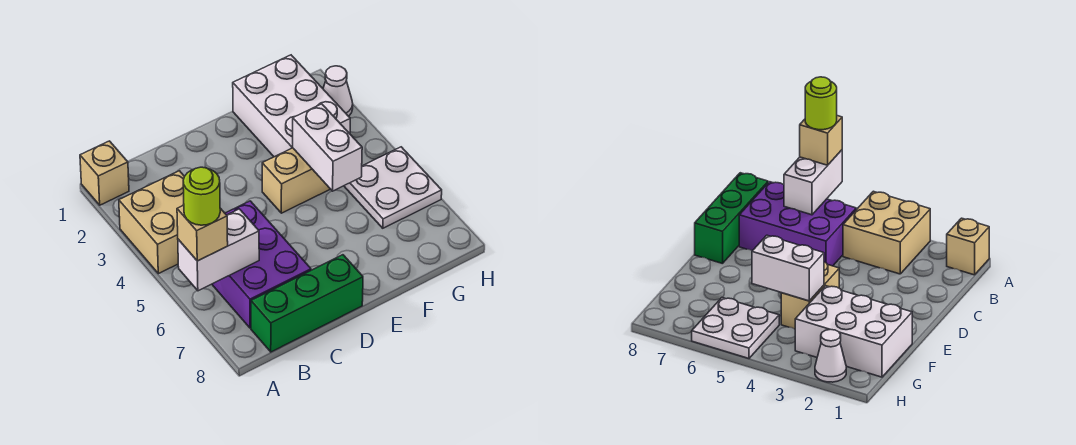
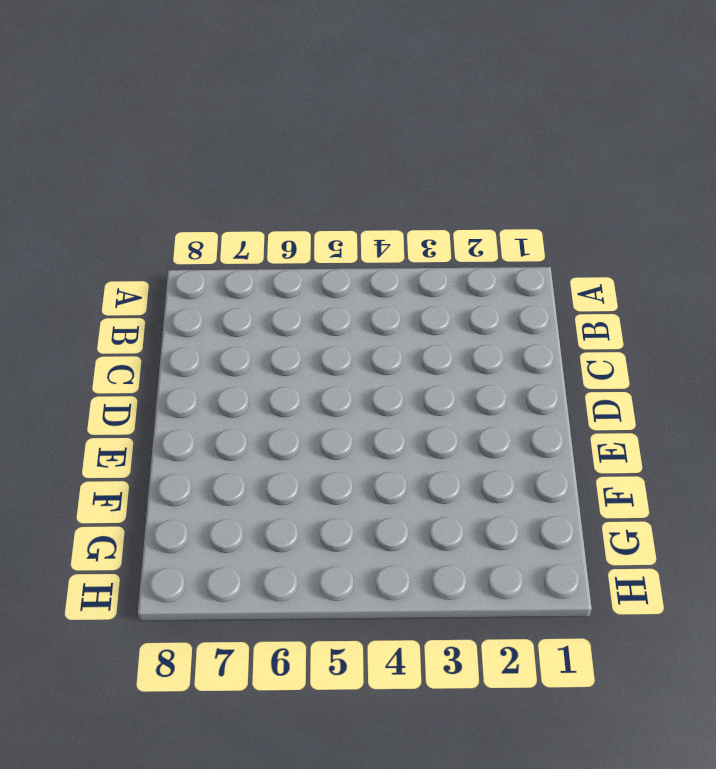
none -> tan 1x1 brick [80,141,129,205]
none -> tan 2x2 brick [119,171,185,274]
none -> purple 2x3 brick [212,201,311,328]

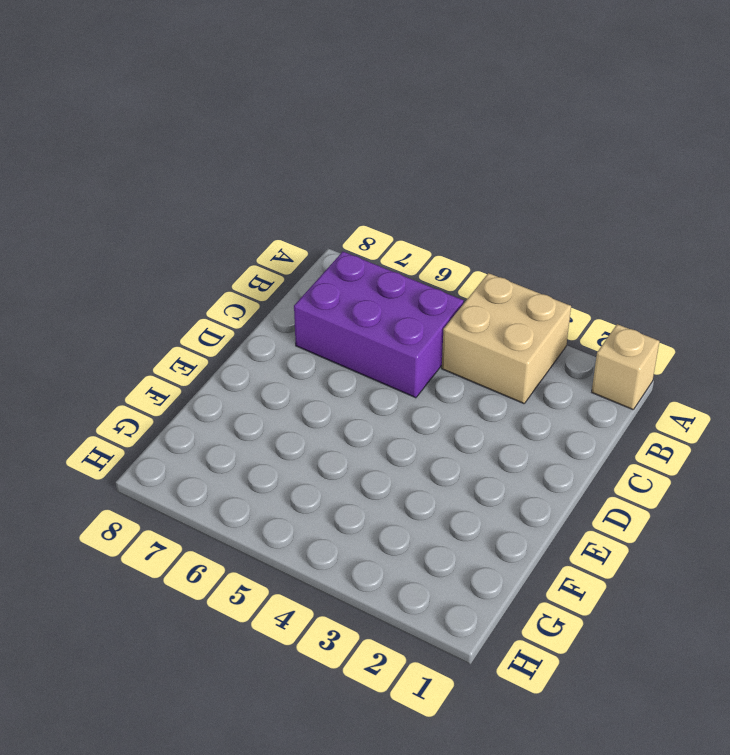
none -> green 1x3 brick [251,255,363,352]
none -> tan 1x2 brick [262,148,330,213]
none -> white 2x3 brick [233,55,350,157]

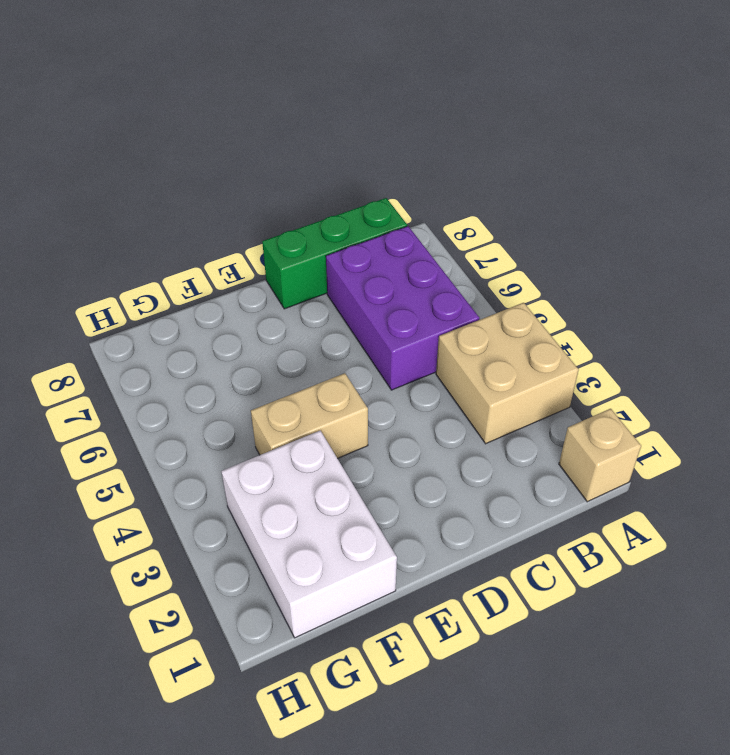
none -> white 2x2 plate [344,147,442,228]
none -> white 1x1 cone [323,66,353,116]
none -> white 1x2 brick [178,209,259,291]

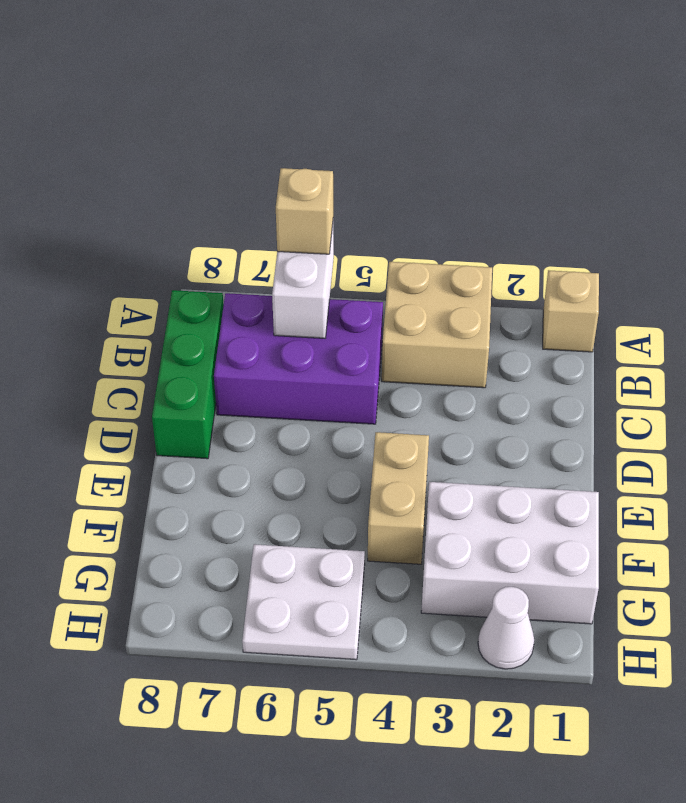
none -> white 1x2 brick [293,104,362,191]
none -> lime 1x1 round brick [183,167,220,225]

